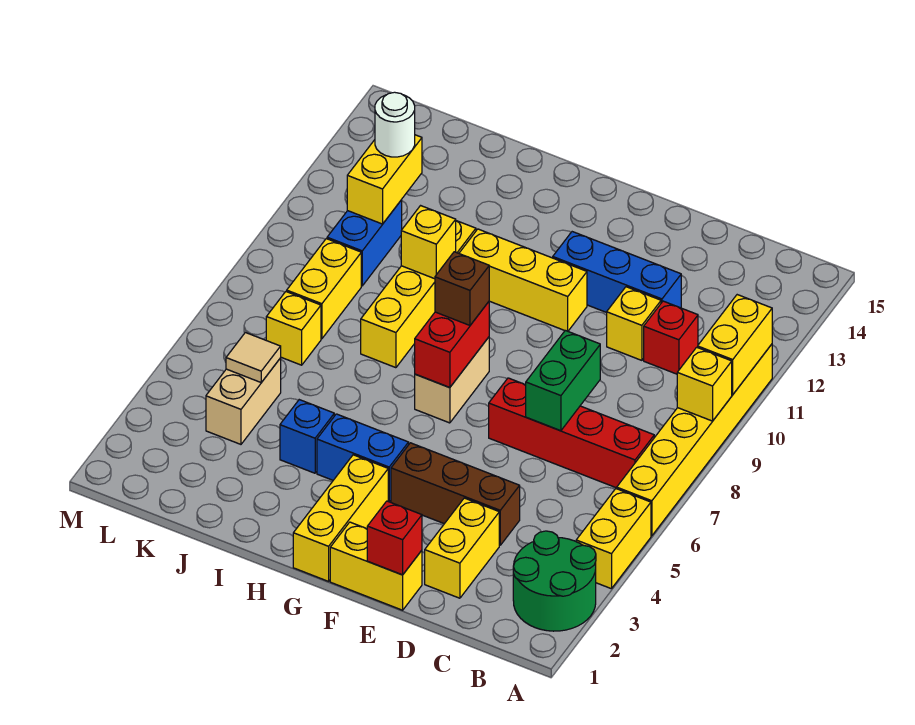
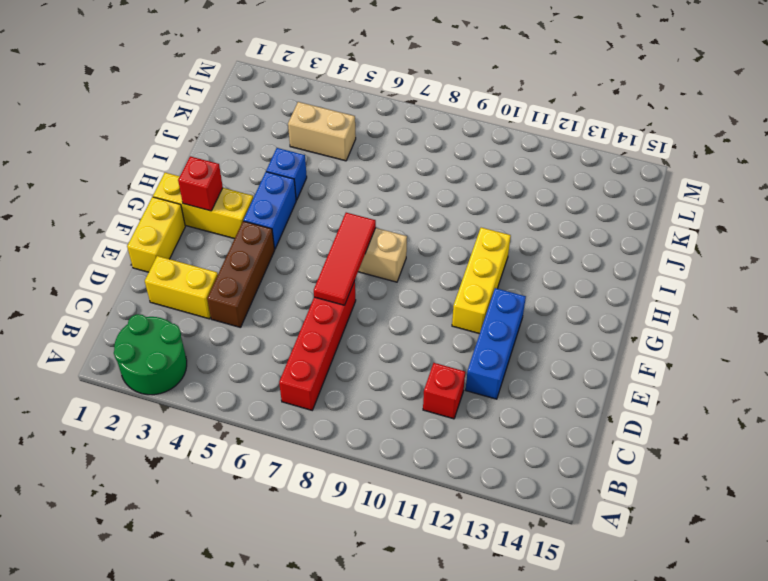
red 1x3 tile [314,213,376,305] -> red 1x2 brick [415,302,489,388]
red 1x1 brick [178,156,223,211] -> red 1x1 brick moved to [367,501,422,575]
none -> yellow 1x2 brick [576,489,651,589]
none -> yellow 1x6 brick [617,344,772,536]
none -> yellow 1x1 brick [607,287,661,360]
none -> yellow 1x4 brick [361,221,476,368]

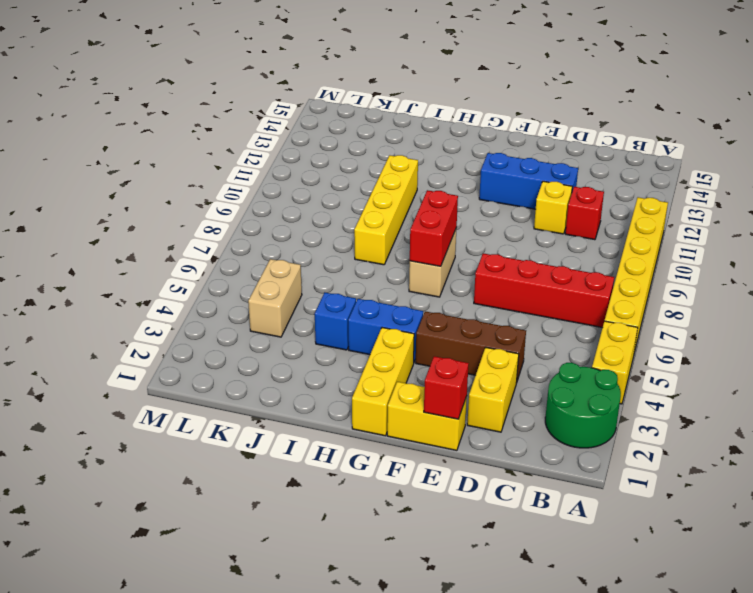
none -> yellow 1x3 brick [459,229,587,331]
none -> yellow 1x1 brick [266,292,321,365]
none -> yellow 1x2 brick [287,239,361,339]
none -> blue 1x2 brick [327,200,402,286]

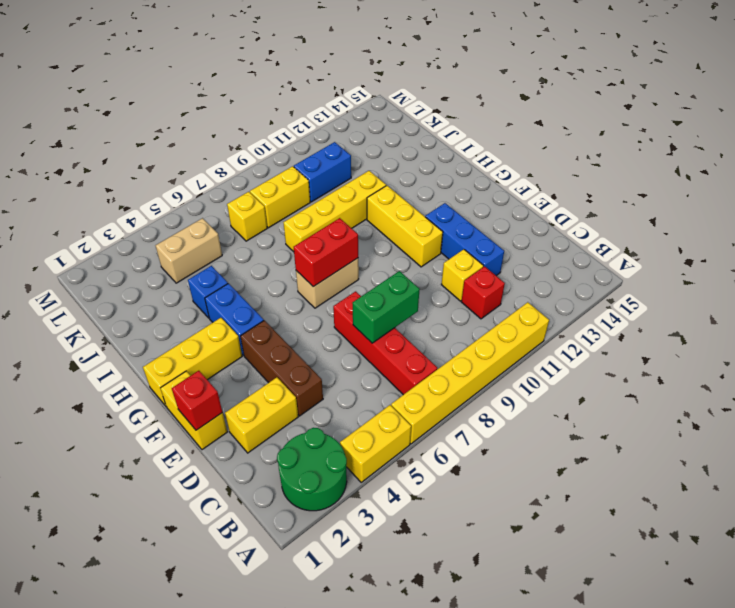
none -> yellow 1x1 brick [677,347,732,421]
none -> yellow 1x2 brick [698,295,772,395]
none -> yellow 1x1 brick [401,206,456,279]
none -> tan 1x1 tile [226,333,281,382]

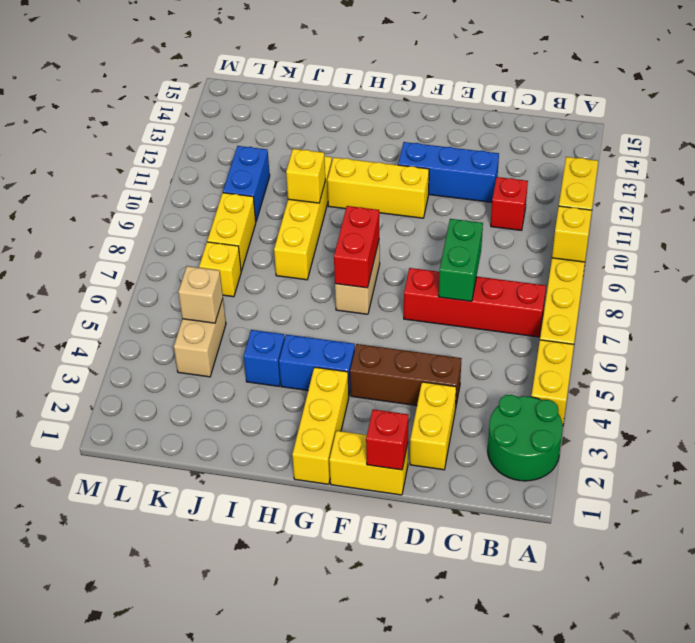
tan 1x1 brick [178,266,223,323] -> tan 1x1 tile [226,333,281,382]
none -> yellow 1x1 brick [607,287,661,360]
none -> yellow 1x2 brick [347,135,422,224]
none -> brown 1x1 brick [435,252,489,325]
none -> white 1x1 round brick [375,92,415,157]

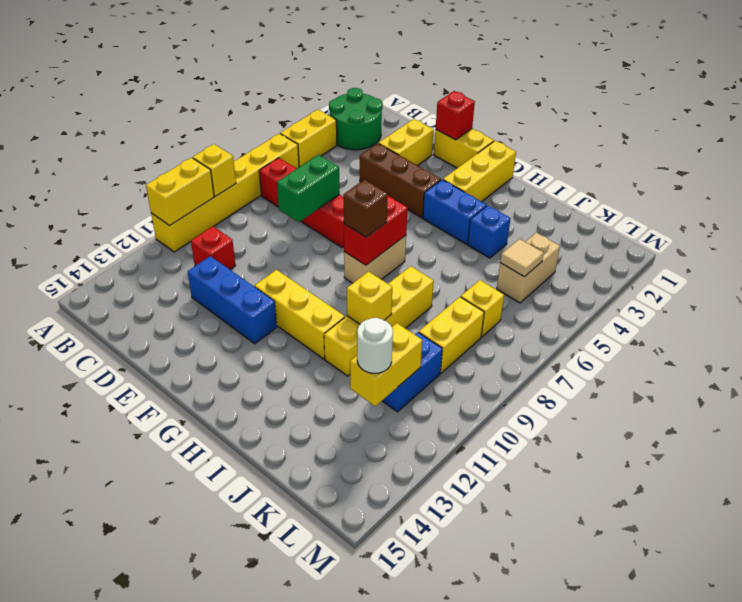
none -> yellow 1x1 brick [607,287,661,360]

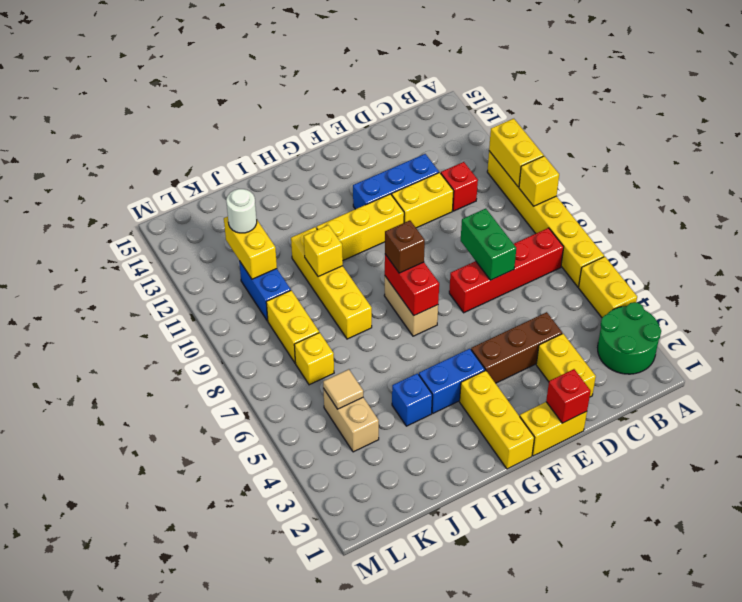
yellow 1x2 brick [392,173,454,228] -> yellow 1x1 brick [607,287,661,360]

